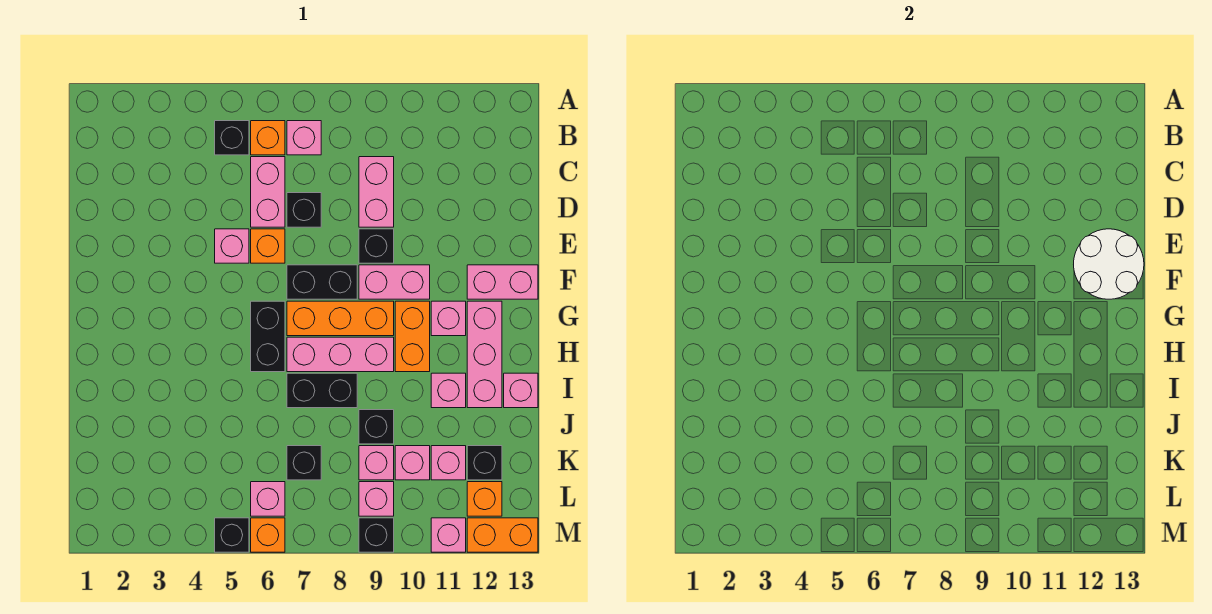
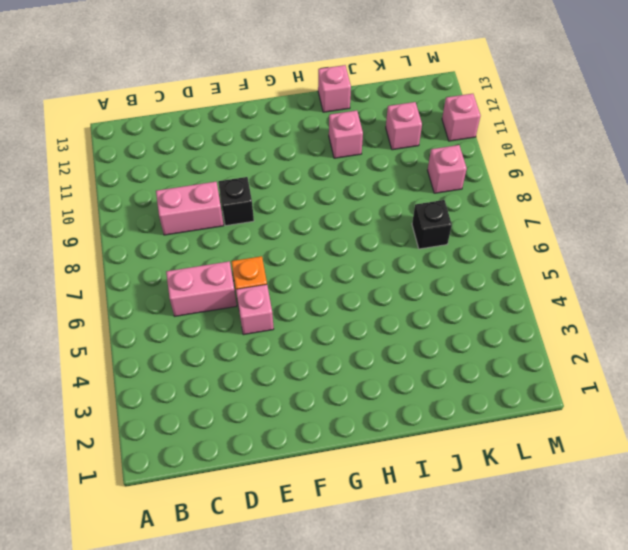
none -> black 1x1 brick [215,121,249,155]
none -> orange 1x1 brick [251,121,285,155]
none -> pink 1x1 brick [287,121,321,155]
none -> black 1x1 brick [287,193,321,227]

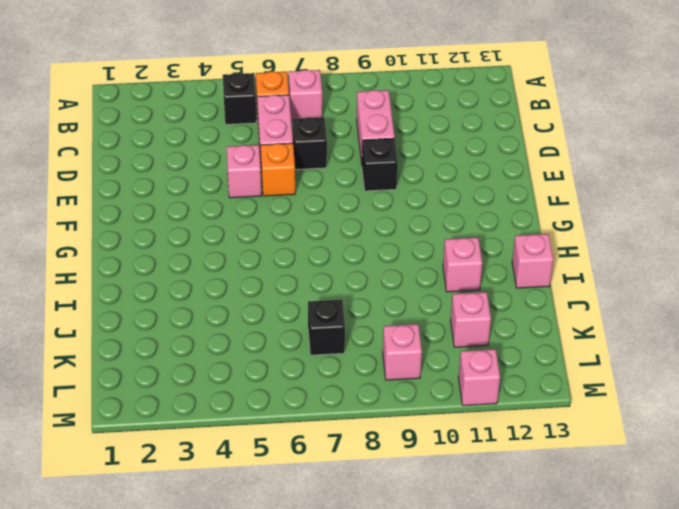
none -> black 1x2 brick [287,265,357,299]
none -> pink 1x2 brick [359,265,430,299]
none -> pink 1x2 brick [467,265,538,299]
none -> black 1x2 brick [251,301,285,372]

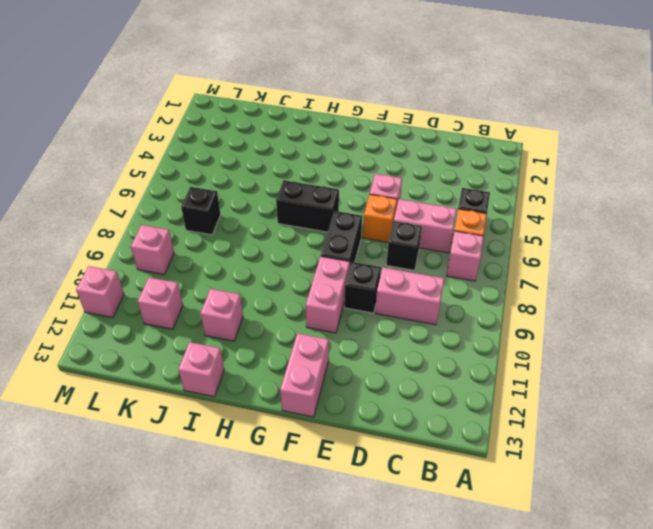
none -> orange 1x3 brick [287,301,394,336]
none -> orange 1x2 brick [395,301,430,372]
none -> pink 1x1 brick [431,301,466,336]
none -> pink 1x3 brick [467,301,502,408]

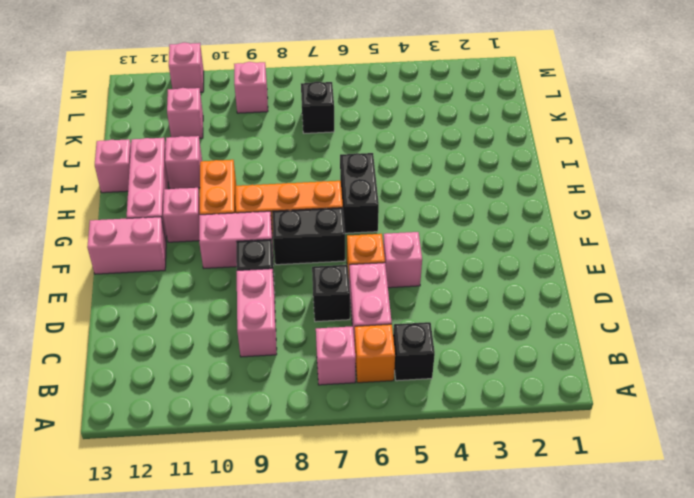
none -> pink 1x3 brick [287,337,394,372]
none -> black 1x2 brick [287,373,357,408]
none -> black 1x1 brick [359,410,394,444]
none -> pink 1x1 brick [359,446,394,480]

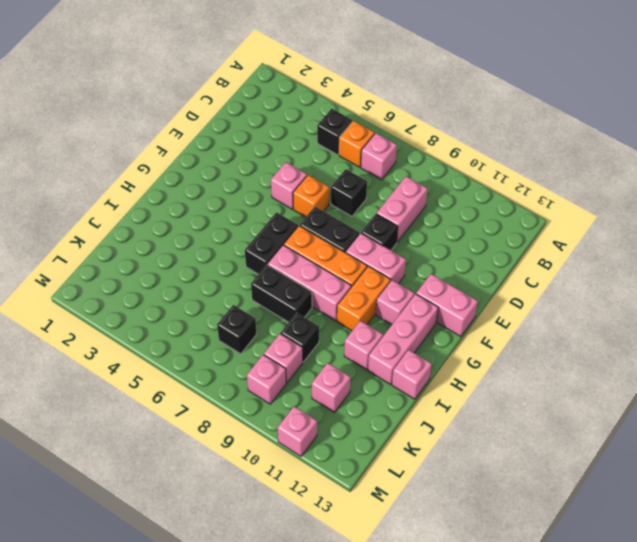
none -> pink 1x2 brick [251,157,285,227]
none -> pink 1x1 brick [395,446,430,480]
none -> black 1x1 brick [467,446,502,480]
none -> pink 1x1 brick [251,482,285,516]

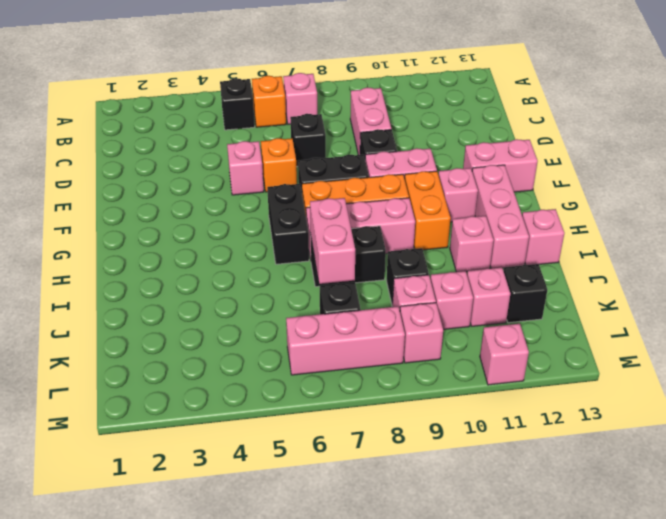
pink 1x2 brick [310,198,355,284] -> pink 1x2 brick moved to [251,157,285,227]
pink 1x3 brick [286,307,405,375] -> pink 1x1 brick [251,482,285,516]
none -> orange 1x1 brick [467,482,502,516]
none -> black 1x1 brick [215,518,249,552]
none -> orange 1x1 brick [251,518,285,552]
none -> black 1x1 brick [359,518,394,552]

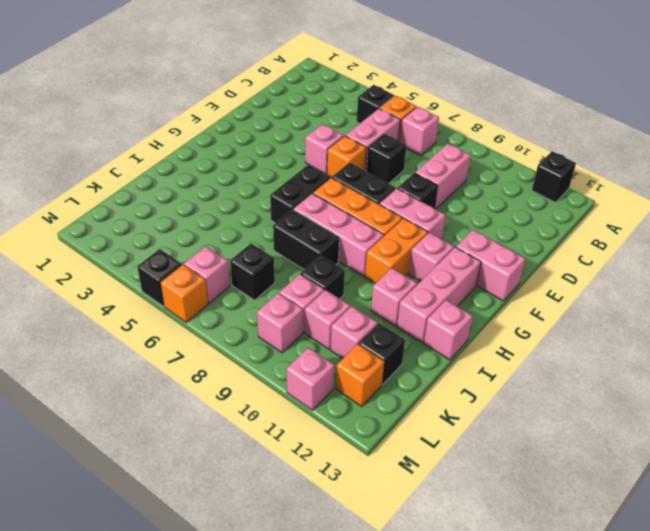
black 1x1 brick [532,151,576,203] -> black 1x1 brick moved to [359,518,394,552]
none -> orange 1x2 brick [467,518,538,552]
none -> white 2x2 round brick [1074,229,1144,299]

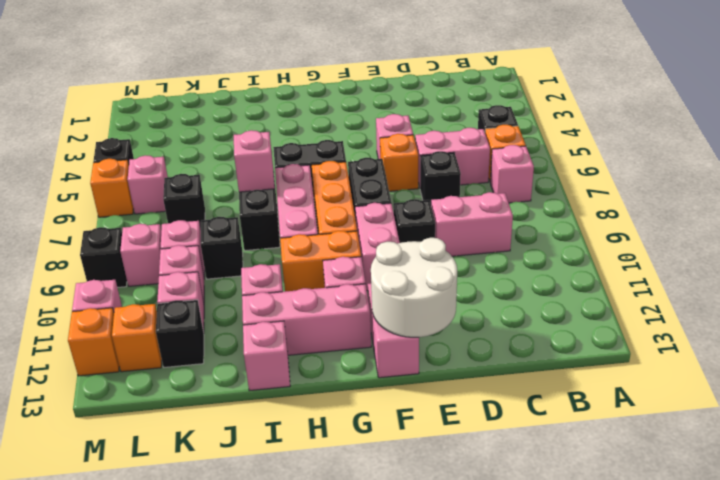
pink 1x1 brick [234,130,275,192] -> none
orange 1x1 brick [68,308,119,376] -> orange 1x2 brick [467,518,538,552]

